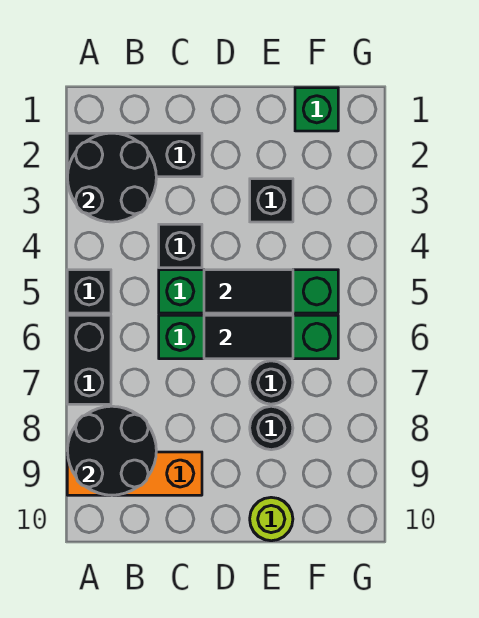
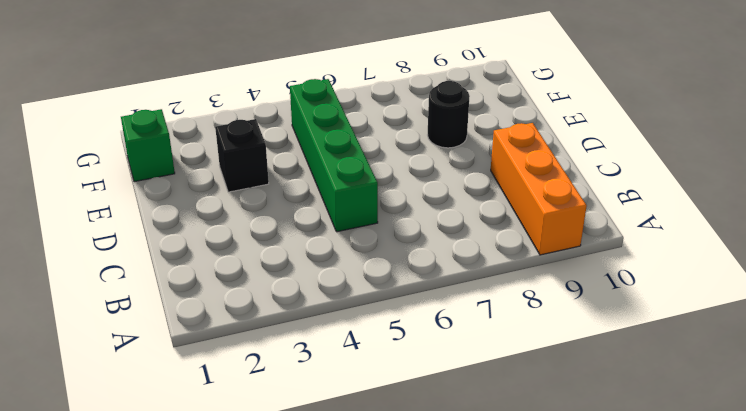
none -> black 1x3 brick [67,133,202,177]
none -> black 1x1 brick [67,270,111,313]
none -> black 1x2 brick [67,315,111,404]

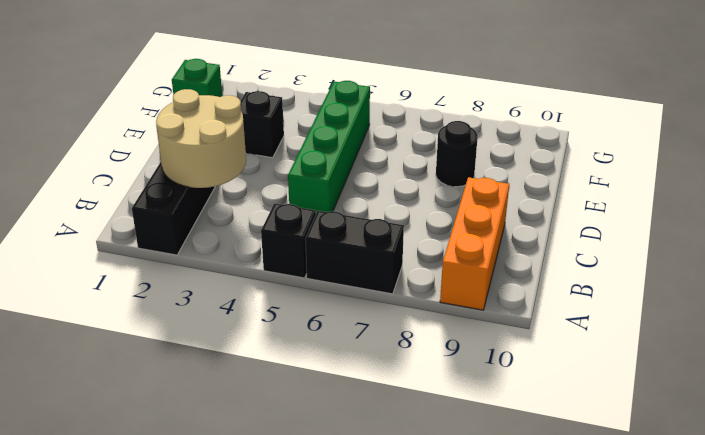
tan 2x2 round brick [156,89,246,188] -> black 2x2 round brick [68,133,156,222]
none -> black 1x1 brick [159,224,202,268]
none -> green 1x4 brick [159,315,338,359]
none -> black 1x1 round brick [250,361,293,404]

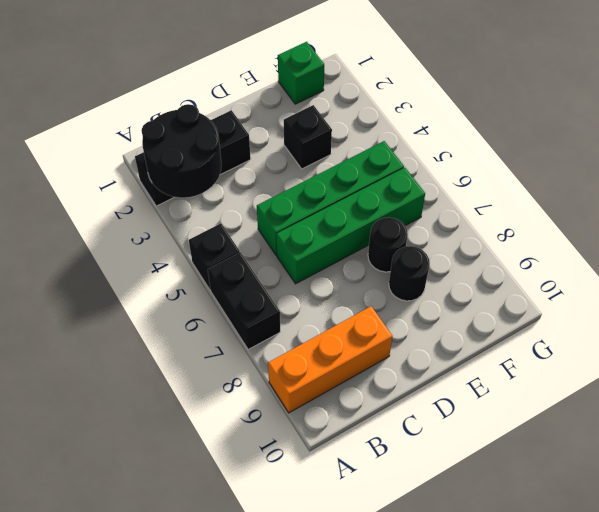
none -> black 1x1 brick [159,224,202,268]
none -> lime 1x1 round brick [250,497,293,541]
none -> black 2x2 round brick [68,406,156,495]

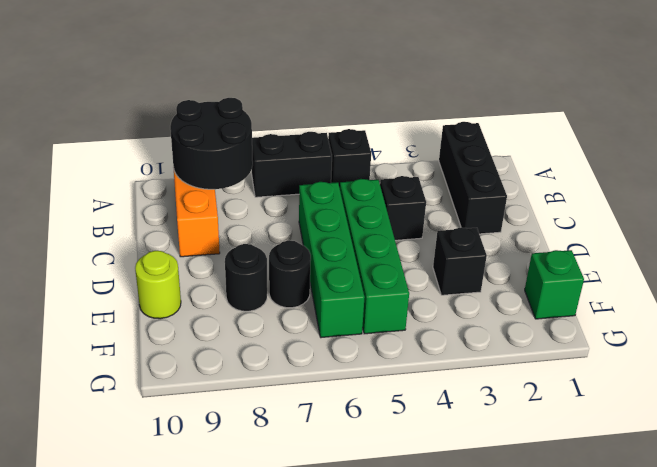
none -> black 2x2 round brick [68,133,156,222]
none -> black 1x2 tile [204,270,293,313]
none -> black 1x2 tile [204,315,293,359]

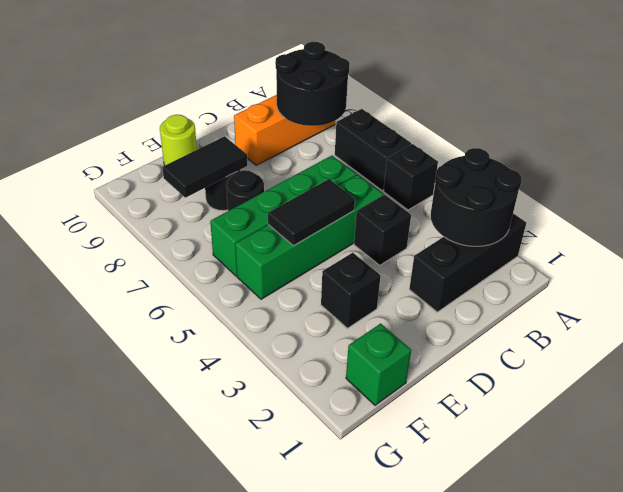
black 1x2 tile [162,136,247,198] -> black 1x2 tile moved to [204,315,293,359]

